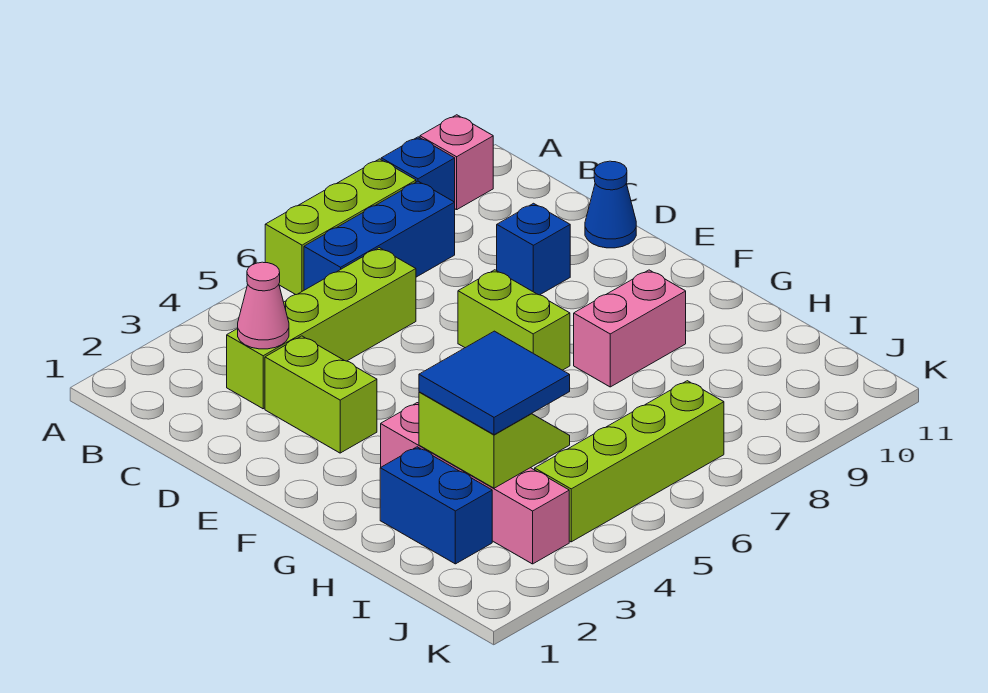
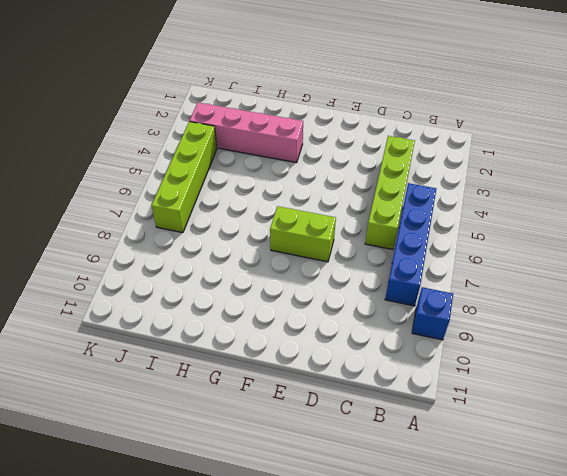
blue 1x4 brick [385,183,436,306] -> blue 1x3 brick [304,181,455,290]
none -> lime 1x3 brick [265,159,416,295]
none -> pink 1x1 brick [420,115,493,210]
none -> lime 1x2 brick [265,336,377,453]

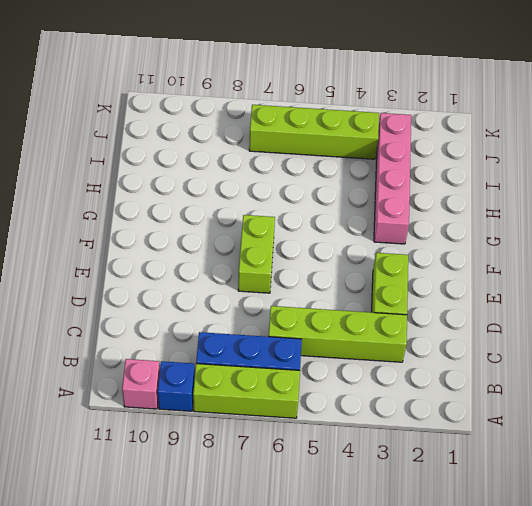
none -> blue 1x1 brick [497,203,570,295]
none -> blue 1x1 cone [585,161,636,248]
none -> pink 1x2 brick [574,270,686,387]

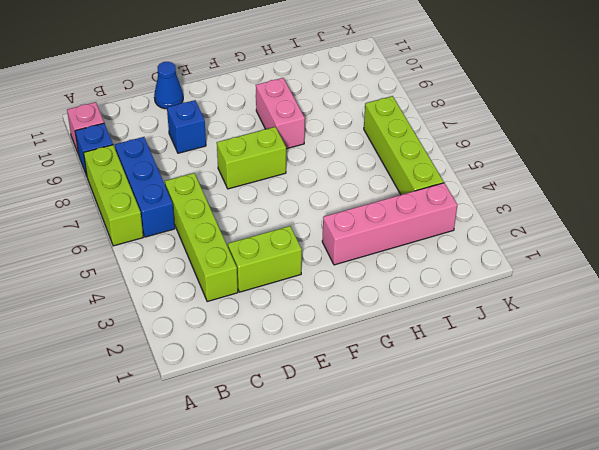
none -> blue 1x2 brick [380,447,492,564]
none -> pink 1x1 cone [238,262,289,349]
none -> lime 2x2 slope [419,392,570,488]

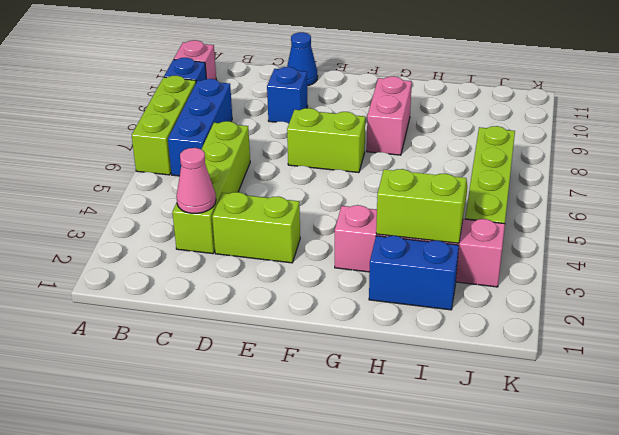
none -> blue 2x2 tile [419,331,570,435]

